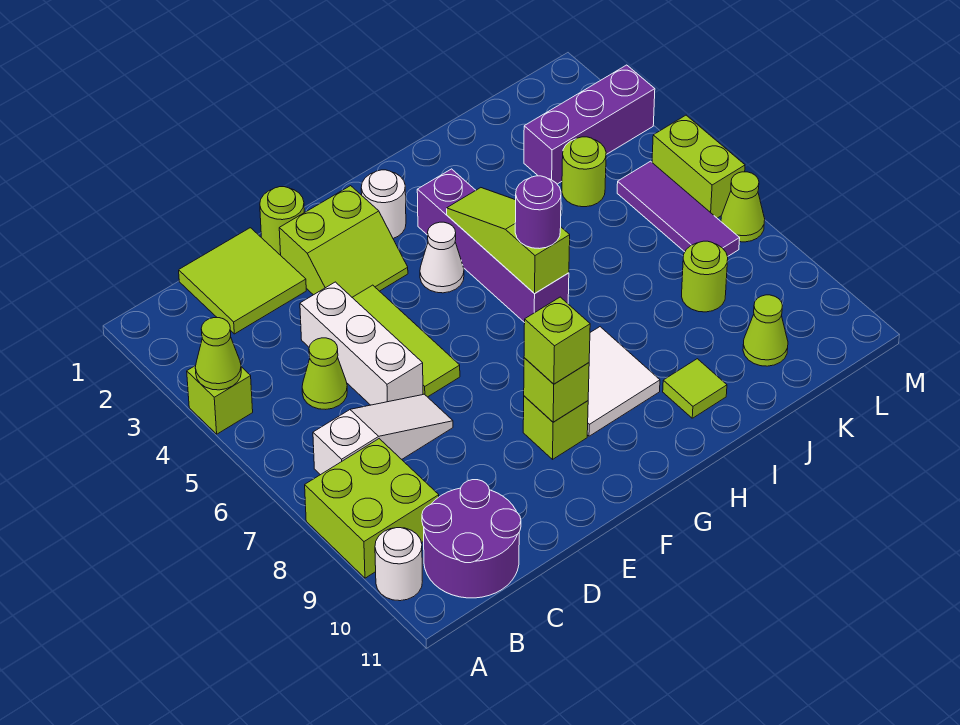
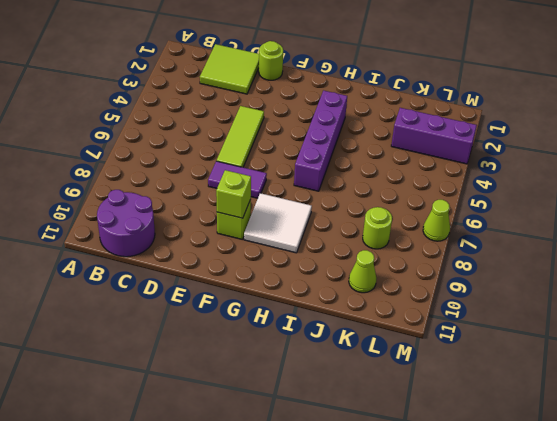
purple 1x2 tile [208,161,267,198] -> none
none -> lime 1x1 brick [187,366,253,434]
none -> lime 2x2 brick [305,439,439,578]
none -> white 1x1 round brick [375,528,422,601]

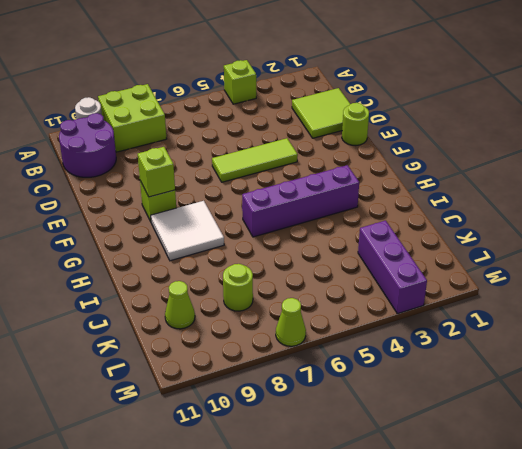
none -> white 1x3 slope [313,394,453,475]
none -> lime 1x1 cone [302,338,347,409]
none -> white 1x3 brick [300,282,423,405]

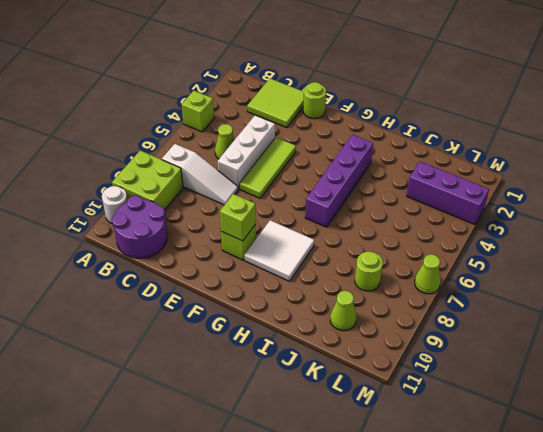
none -> lime 2x2 slope [279,186,408,297]
none -> white 1x1 round brick [361,170,406,238]
none -> white 1x1 cone [420,222,464,293]

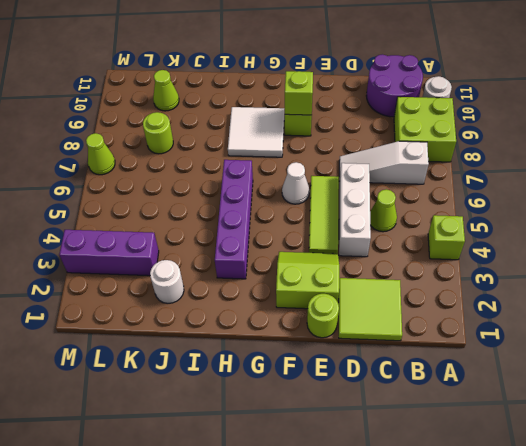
white 1x1 cone [282,162,309,204] -> white 1x1 cone moved to [420,222,464,293]
white 1x1 round brick [150,260,184,303] -> white 1x1 round brick moved to [361,170,406,238]
none -> lime 1x1 tile [663,359,727,418]
none -> lime 1x1 round brick [562,137,606,207]
none -> purple 1x3 tile [617,161,740,257]

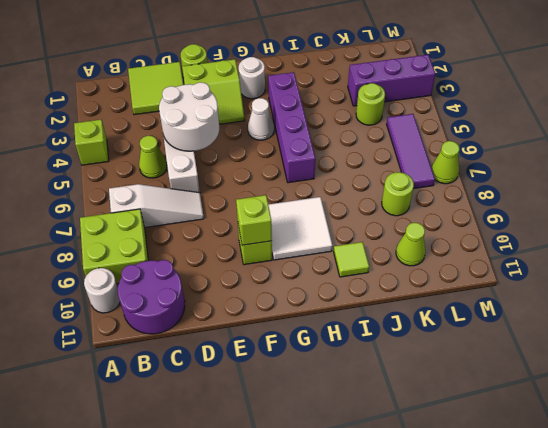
white 2x2 round brick [159,82,219,151] -> none
none -> lime 1x3 tile [352,285,460,397]
none -> lime 1x2 brick [652,115,745,218]
none -> lime 1x1 cone [195,318,241,390]

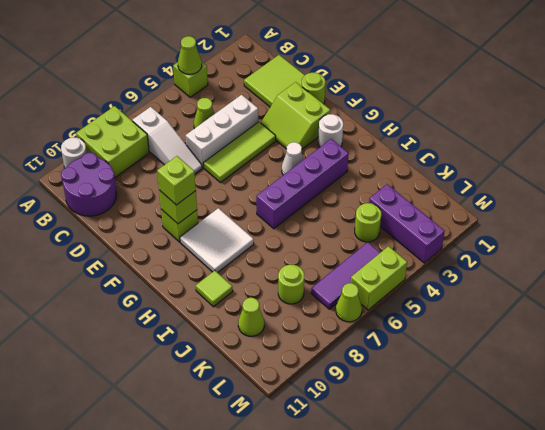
none -> lime 1x3 slope [447,188,570,294]
none -> purple 1x1 round brick [515,176,561,249]

